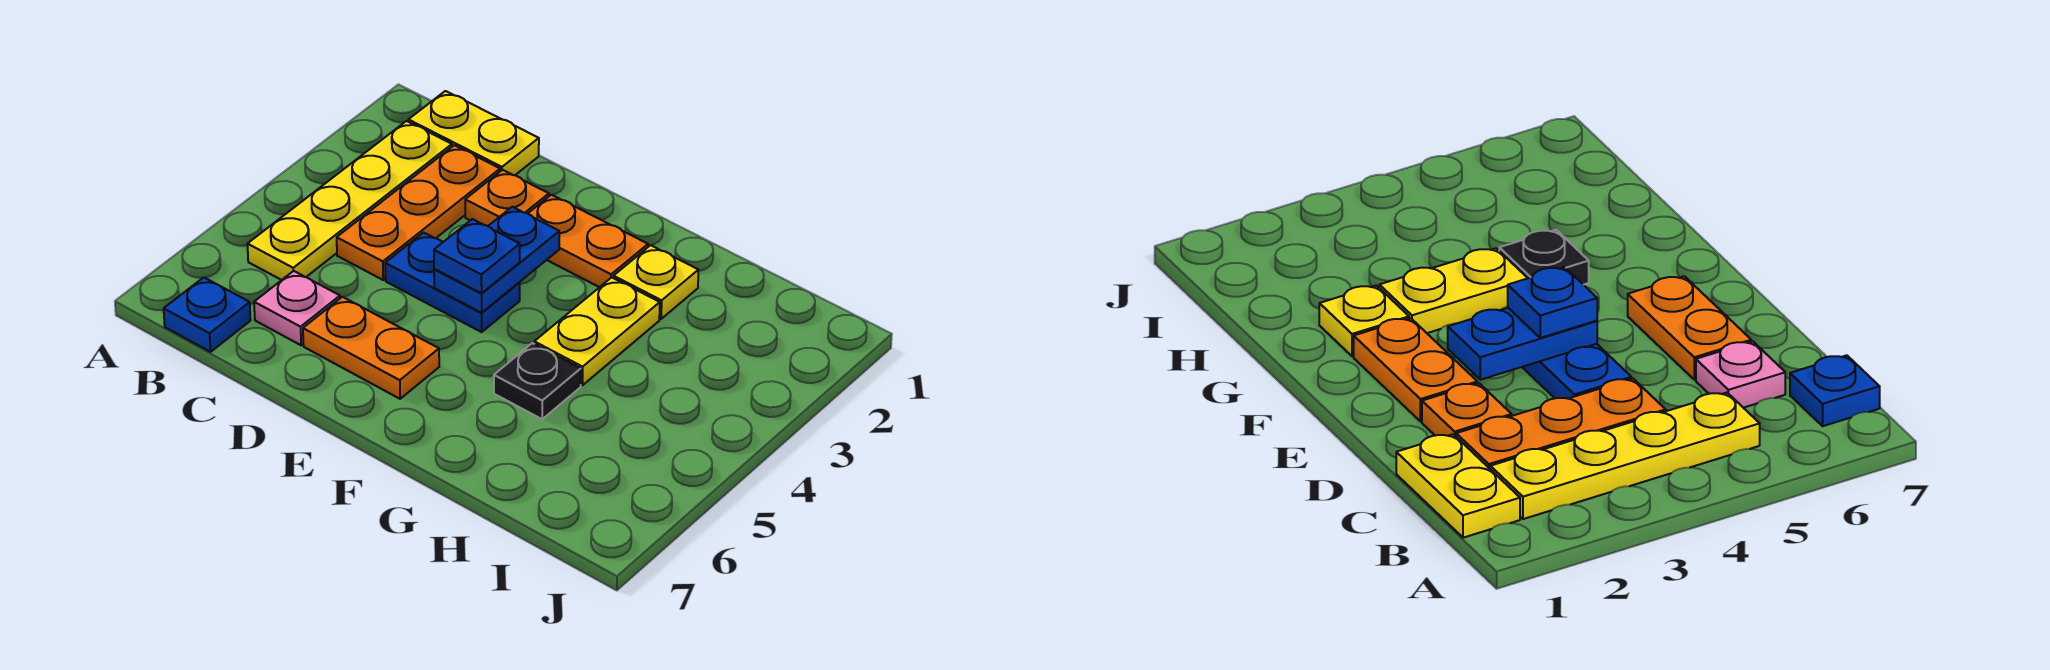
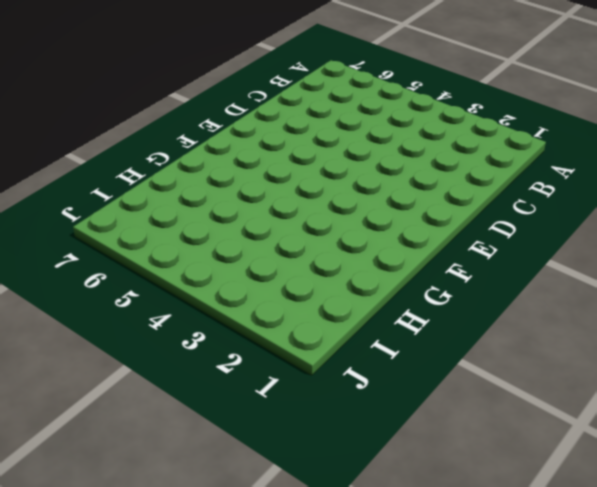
none -> yellow 1x2 plate [408,91,539,175]
none -> yellow 1x4 plate [248,121,452,280]
none -> blue 1x1 plate [164,277,251,352]

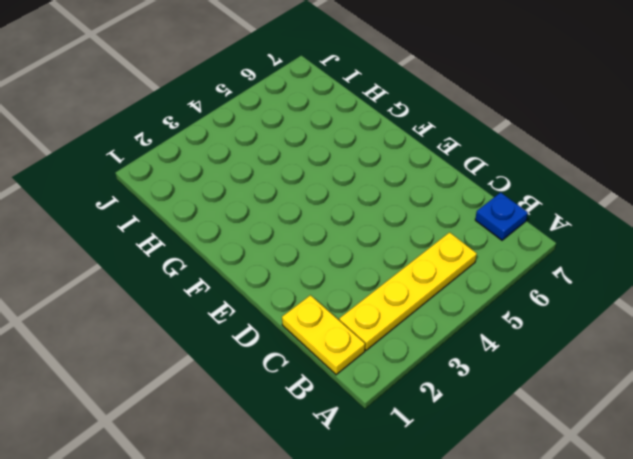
none -> orange 1x3 plate [337,145,500,280]
none -> pink 1x1 plate [254,271,340,345]
none -> orange 1x1 plate [465,170,549,226]

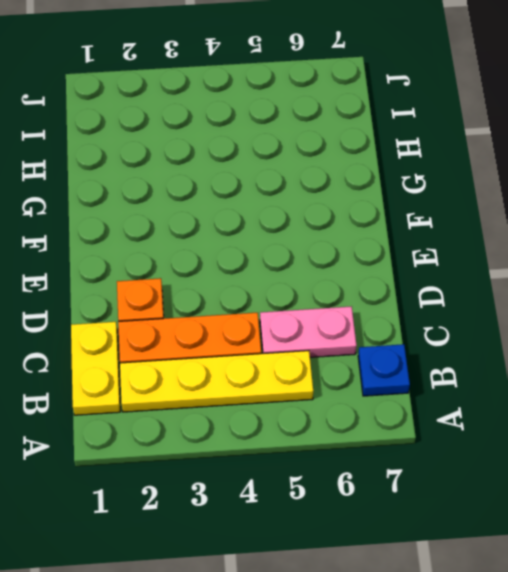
pink 1x2 plate [260,306,357,357] -> pink 1x1 plate [254,271,340,345]
none -> blue 1x2 plate [385,233,520,332]
none -> orange 1x2 plate [303,297,439,399]
none -> orange 1x2 plate [528,195,648,287]

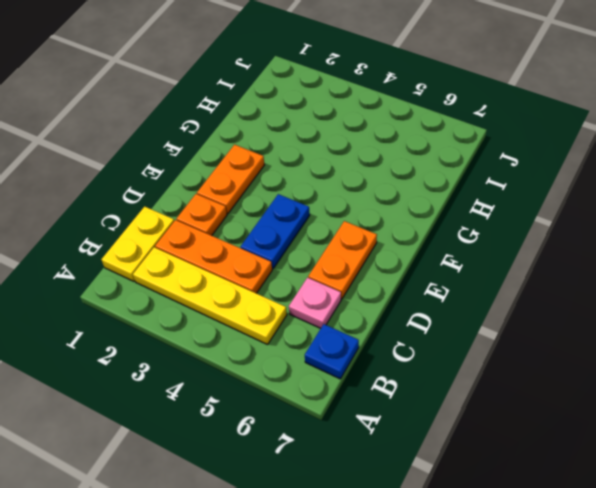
none -> yellow 1x1 plate [614,245,698,319]
none -> yellow 1x2 plate [534,277,660,385]
none -> black 1x1 plate [494,343,581,419]

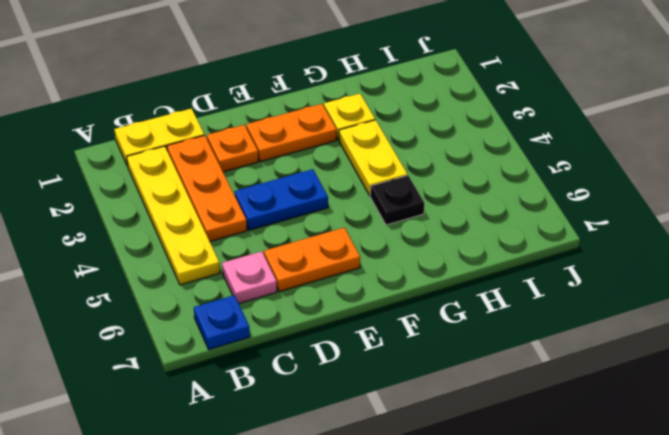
none -> blue 1x2 plate [434,207,559,313]
none -> blue 1x1 plate [434,219,520,293]

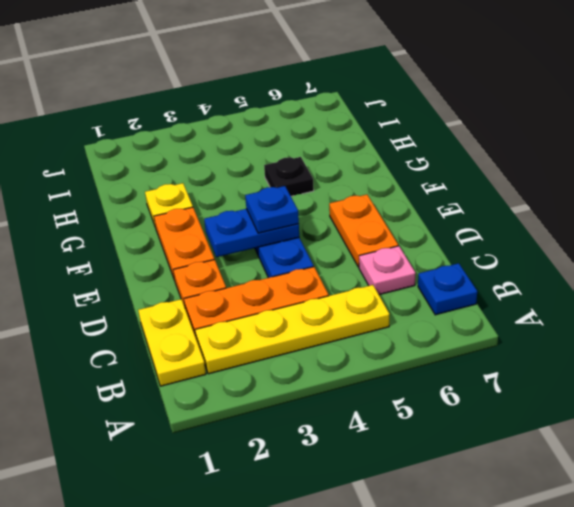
none -> yellow 1x2 plate [534,277,660,385]

